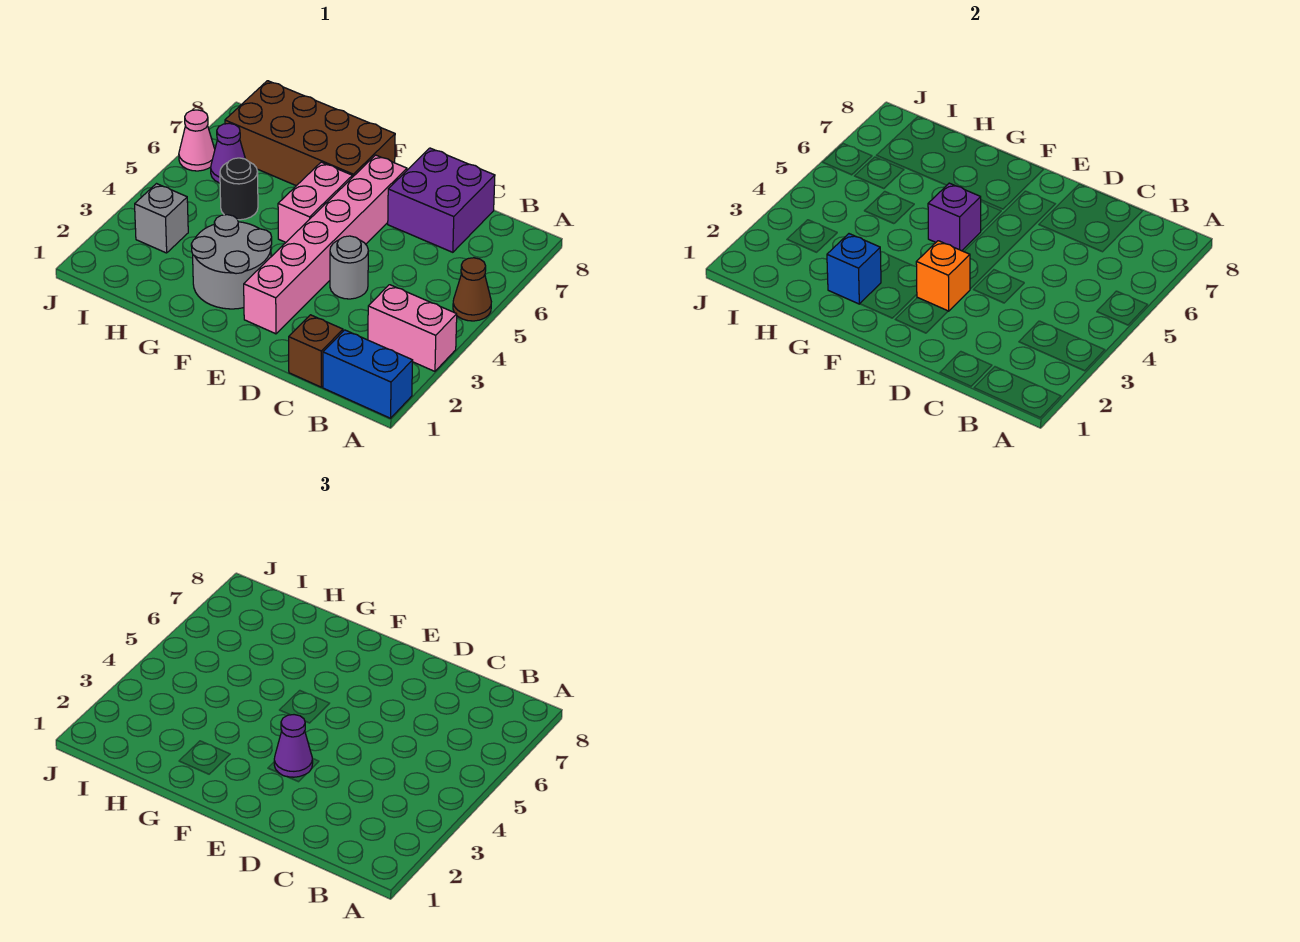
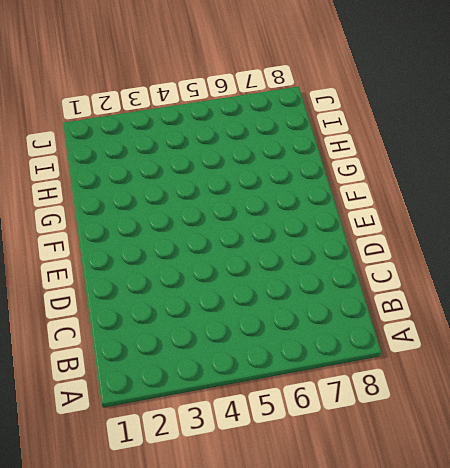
none -> blue 1x2 brick [323,330,413,418]
none -> pink 1x2 brick [368,285,457,371]
none -> brown 1x1 cone [453,258,491,321]

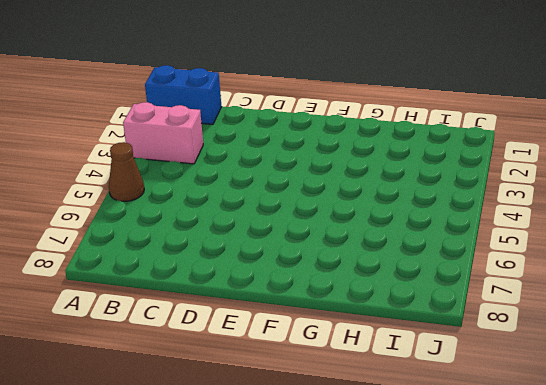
none -> brown 1x1 brick [289,315,343,387]
none -> purple 2x2 brick [388,148,495,252]
none -> grey 1x1 round brick [330,236,368,299]

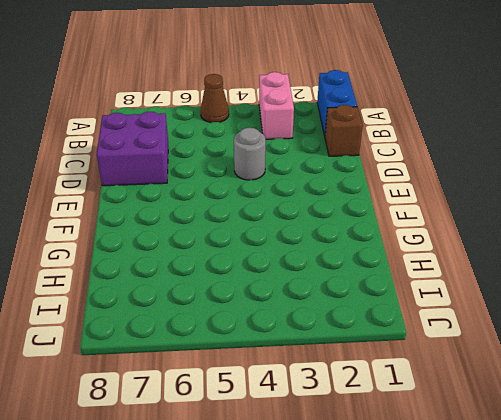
none -> pink 1x6 brick [244,155,407,334]
none -> grey 2x2 round brick [191,215,272,309]
none -> pink 1x2 brick [278,162,352,242]

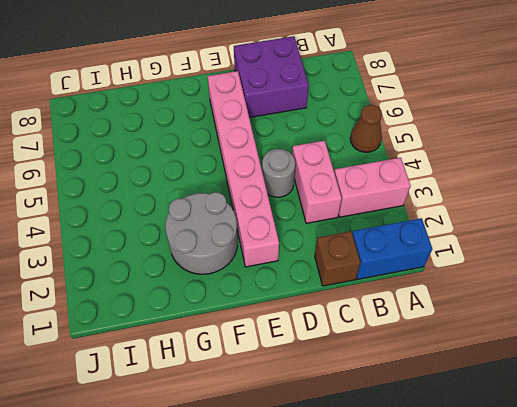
pink 1x2 brick [292,141,342,223] -> pink 1x2 brick moved to [278,162,352,242]
none -> brown 2x4 brick [225,81,395,186]
none -> black 1x1 round brick [220,158,258,220]
none -> grey 1x1 brick [135,184,188,253]

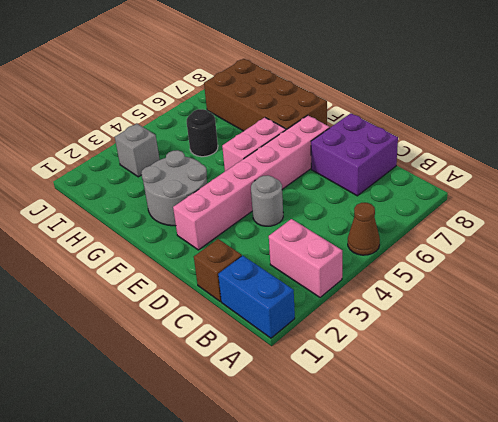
none -> purple 1x1 cone [211,123,245,183]
none -> pink 1x1 cone [179,110,215,171]
none -> orange 1x1 brick [916,241,970,311]

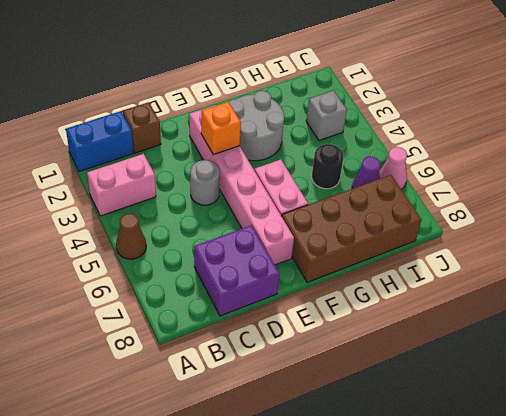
none -> purple 1x1 brick [928,183,981,251]
none -> blue 1x1 brick [827,234,881,304]
none -> purple 1x1 cone [274,715,313,777]

